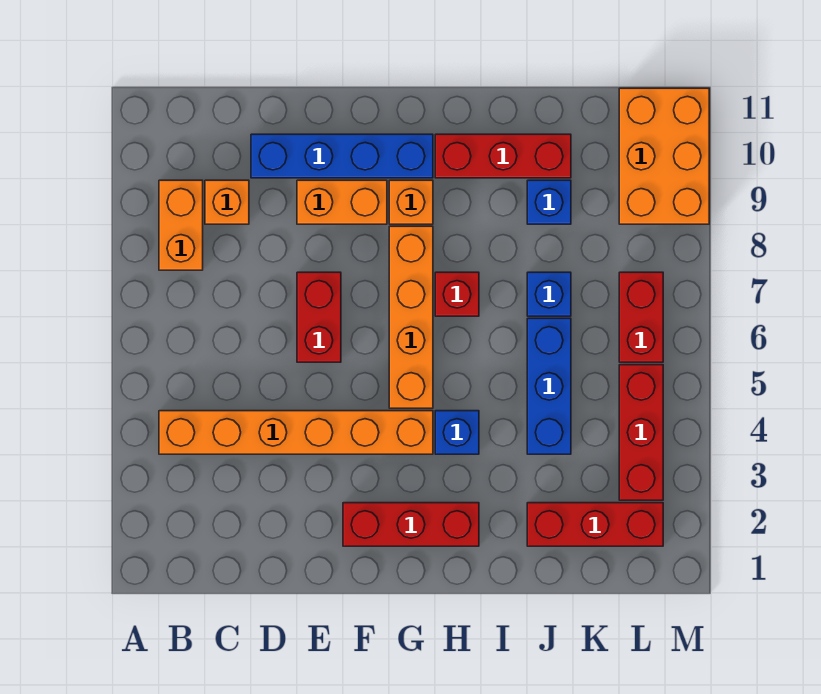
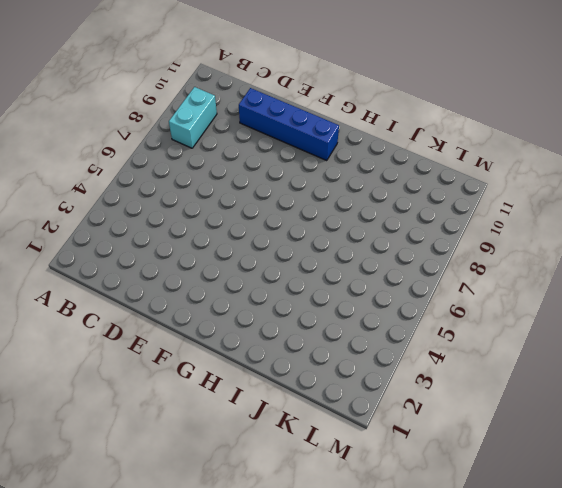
cyan 1x2 brick [169,87,217,148] -> orange 1x2 brick [159,180,203,270]
none -> orange 1x6 brick [159,411,433,454]
none -> orange 1x1 brick [205,180,249,224]
none -> red 1x2 brick [297,272,341,362]

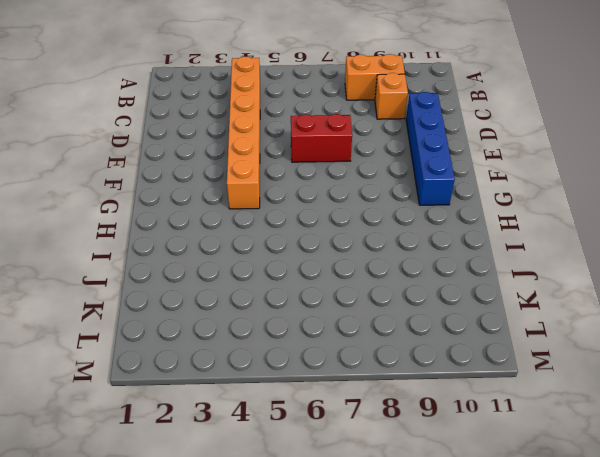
none -> orange 1x2 brick [297,180,387,224]
none -> red 1x3 brick [343,503,479,546]
none -> orange 1x4 brick [389,226,433,408]

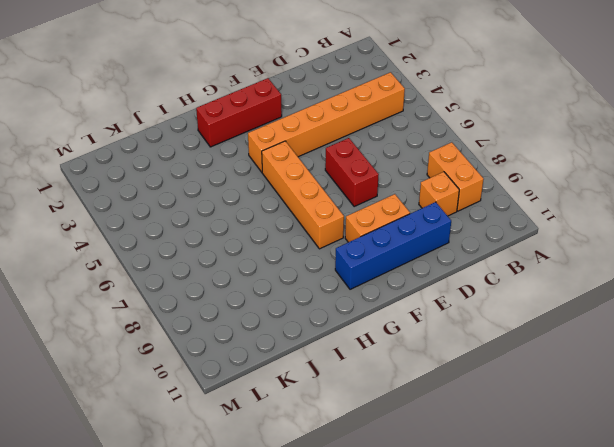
none -> orange 1x1 brick [389,180,433,224]
none -> blue 1x1 brick [435,411,479,454]
none -> red 1x1 brick [435,272,479,316]

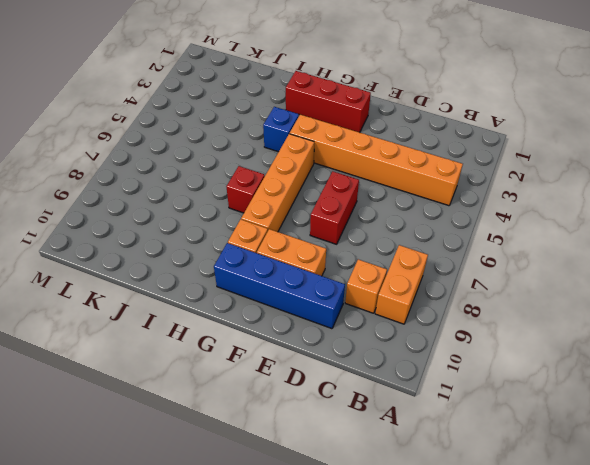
none -> red 1x3 brick [435,134,571,178]
none -> red 1x3 brick [527,503,663,546]
none -> blue 1x3 brick [527,318,571,454]

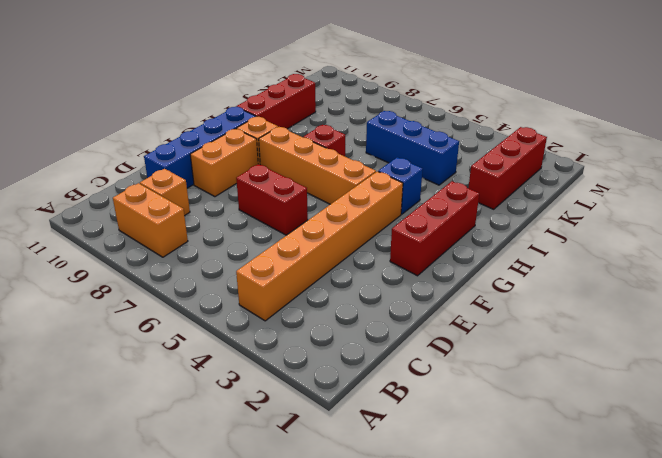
none -> blue 1x1 brick [527,272,571,316]
none -> blue 1x1 brick [527,180,571,224]
none -> red 1x3 brick [619,365,663,500]

